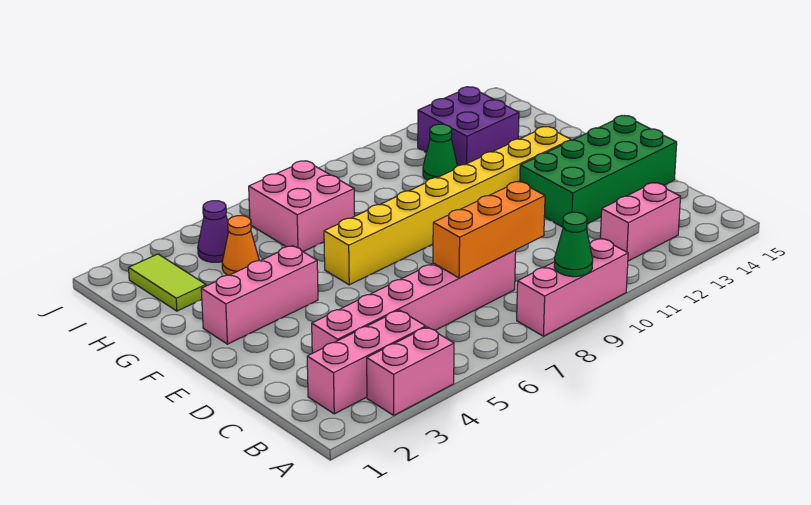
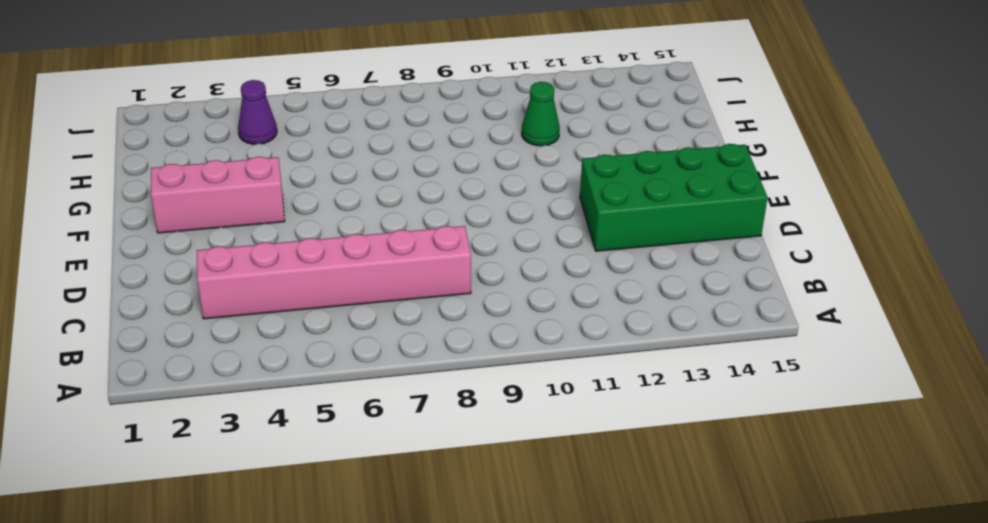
none -> pink 1x2 brick [367,327,454,415]
none -> pink 1x3 brick [517,238,628,336]
none -> pink 1x3 brick [307,310,426,414]

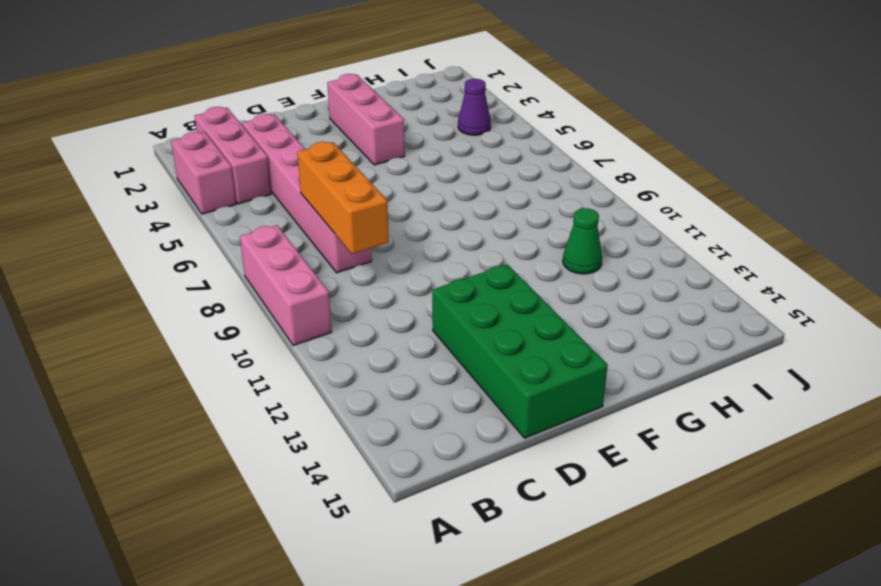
none -> pink 1x2 brick [600,183,680,261]
none -> yellow 1x8 brick [324,127,571,285]
none -> lime 1x2 tile [129,254,206,311]

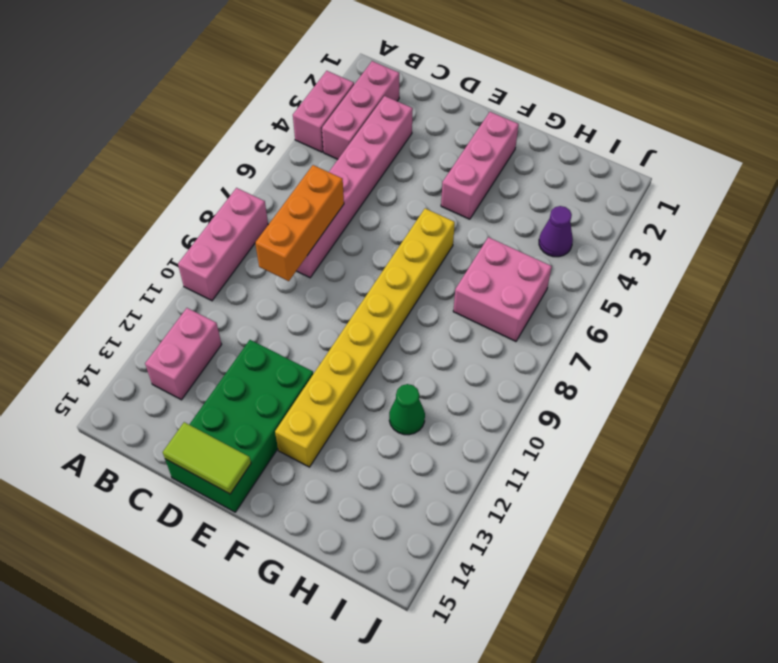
lime 1x2 tile [163,422,251,494] -> lime 1x2 tile moved to [129,254,206,311]
none -> orange 1x1 cone [222,216,259,275]
none -> purple 2x2 brick [418,87,519,166]
none -> green 1x1 cone [554,212,593,277]

